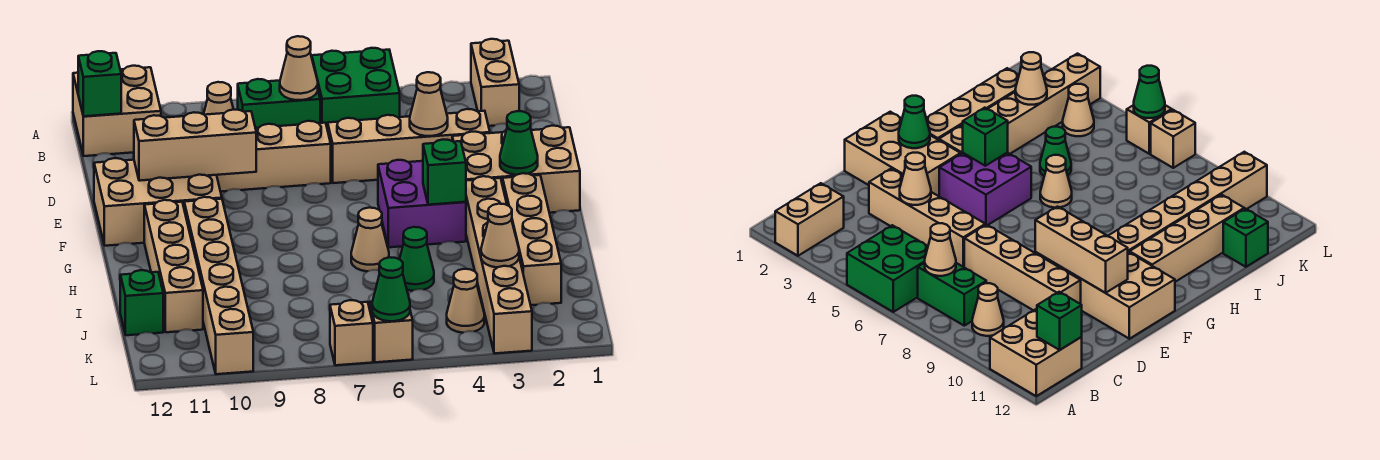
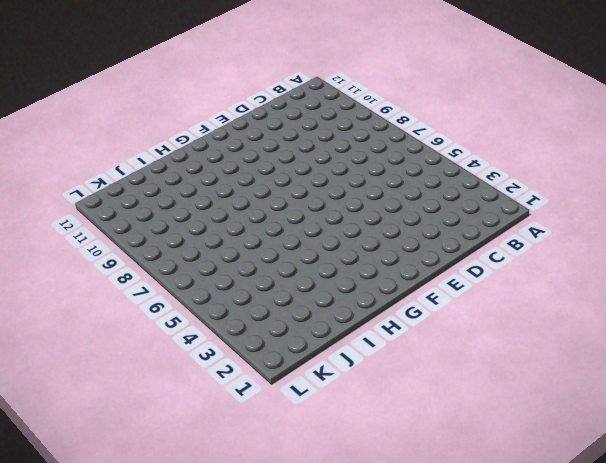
none -> tan 1x2 brick [471,39,519,126]
none -> green 2x2 brick [312,48,400,130]
none -> tan 2x2 brick [73,66,161,156]

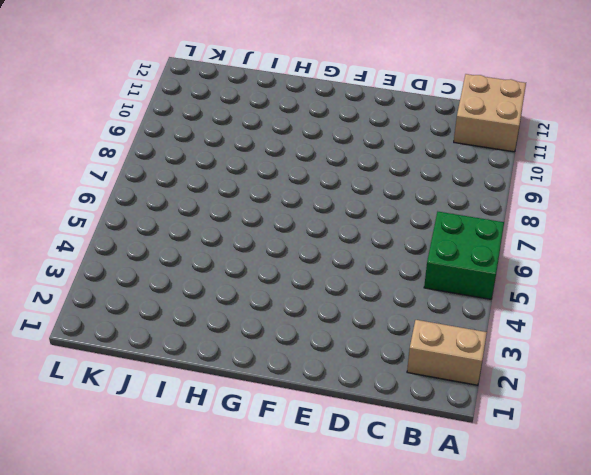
none -> green 1x2 brick [238,79,320,128]
none -> tan 1x1 cone [204,82,233,115]
none -> tan 1x4 brick [328,109,490,183]

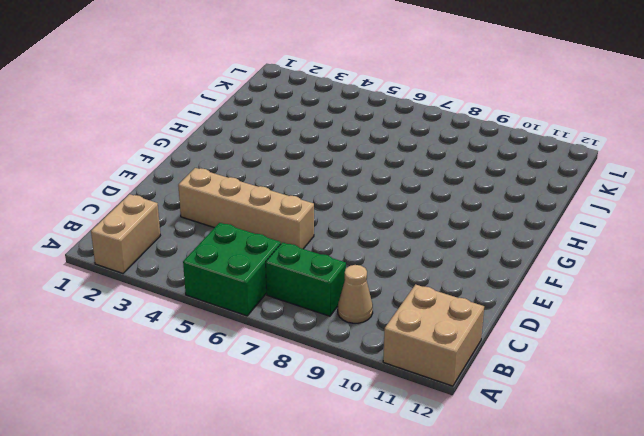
none -> tan 1x4 brick [217,121,331,192]
none -> tan 2x3 brick [452,126,580,213]
none -> tan 2x3 brick [94,158,222,246]

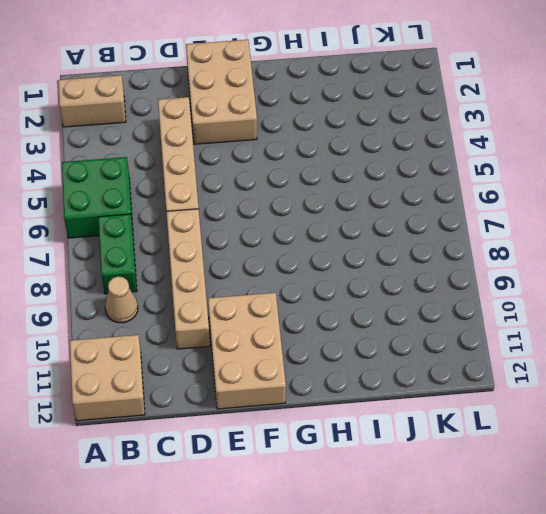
none -> purple 2x2 brick [378,160,466,247]
none -> tan 1x4 brick [503,173,561,305]
none -> tan 1x6 brick [466,176,532,354]

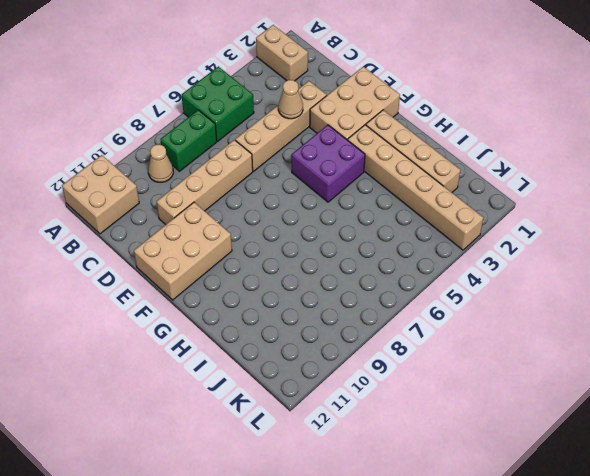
none -> tan 1x6 brick [184,197,253,374]
none -> tan 1x4 brick [144,200,203,332]
none -> tan 1x1 cone [351,208,389,271]

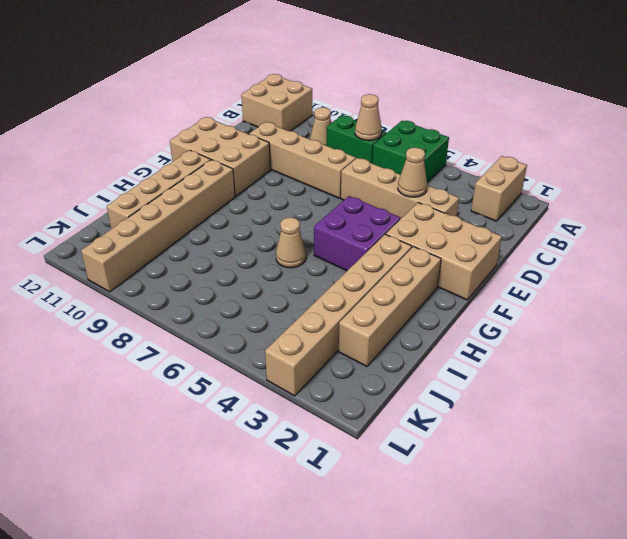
none -> green 1x1 cone [400,227,434,291]
none -> green 1x1 brick [120,270,163,335]
none -> tan 1x1 cone [447,269,484,333]

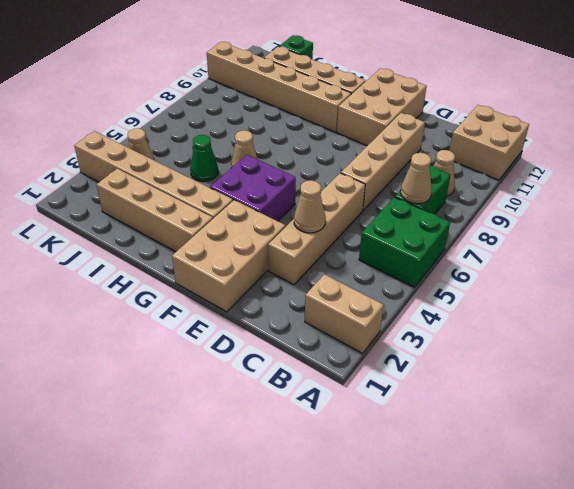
none -> tan 1x1 brick [369,302,413,362]
none -> tan 1x1 brick [330,300,373,365]
none -> green 1x1 brick [78,51,121,116]

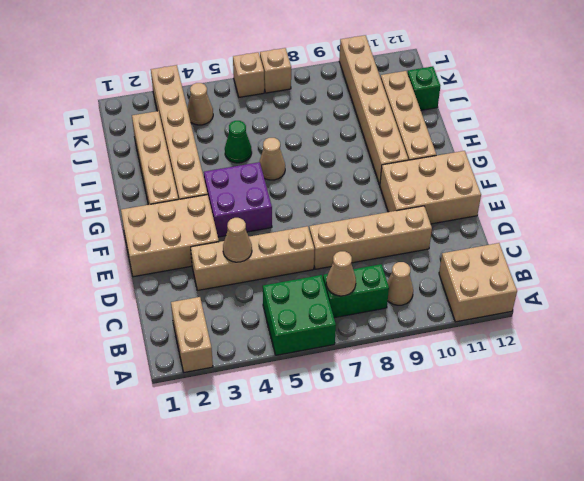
none -> green 1x1 brick [78,51,121,116]
none -> tan 1x3 brick [134,109,256,181]
none -> green 1x1 cone [500,111,538,175]

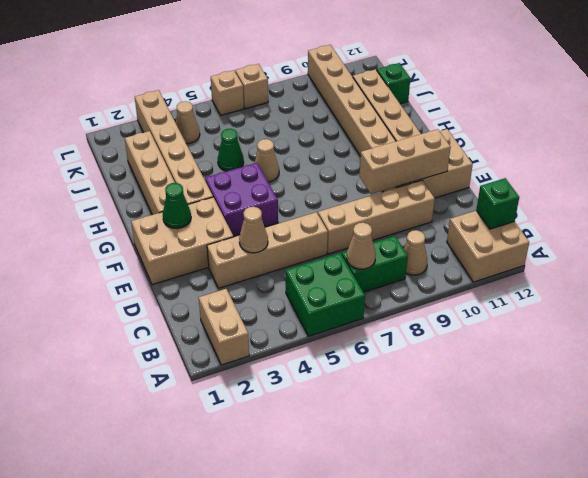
none -> green 1x1 brick [423,140,466,205]
none -> tan 1x1 cone [481,204,519,267]
none -> green 1x1 cone [372,257,410,321]

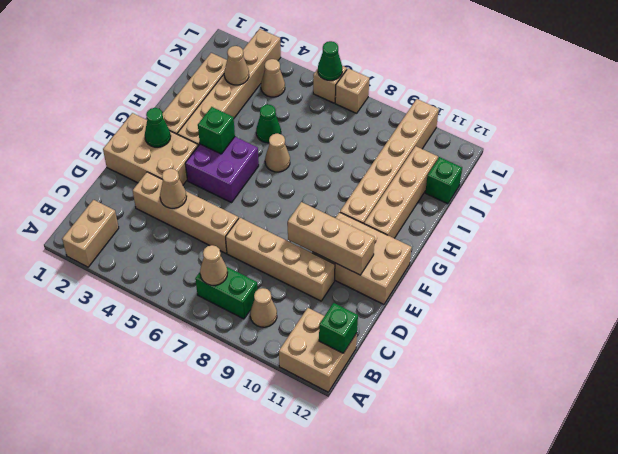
none -> green 2x2 brick [312,48,400,130]

